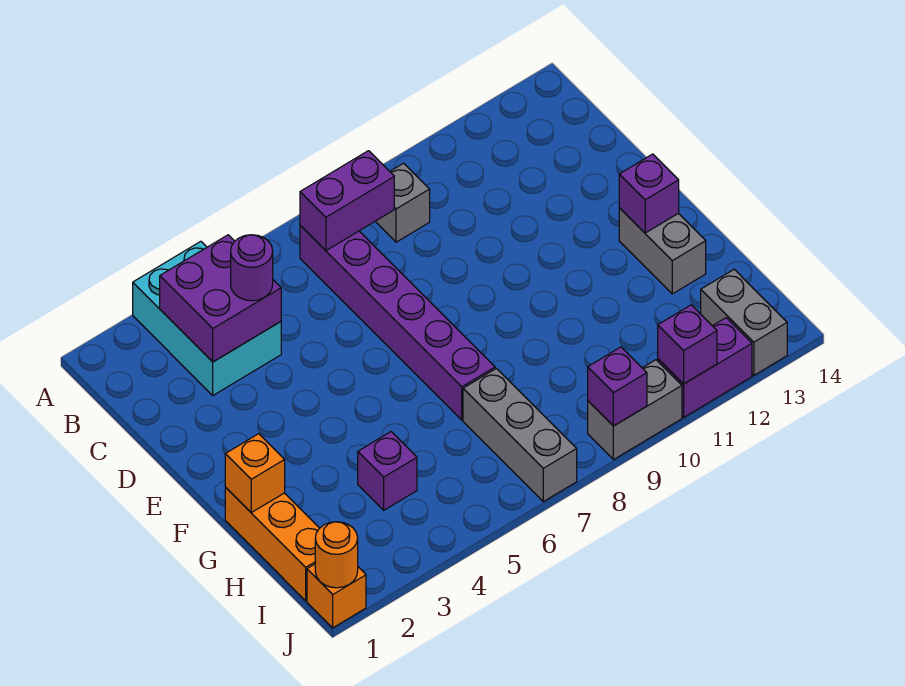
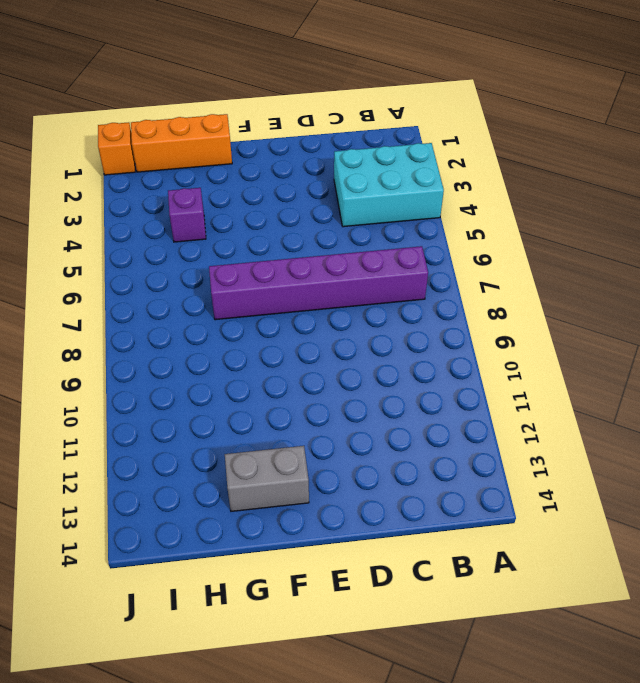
none -> grey 1x1 brick [375,163,430,242]
none -> grey 1x3 brick [463,368,577,502]
none -> grey 1x2 brick [701,269,787,375]

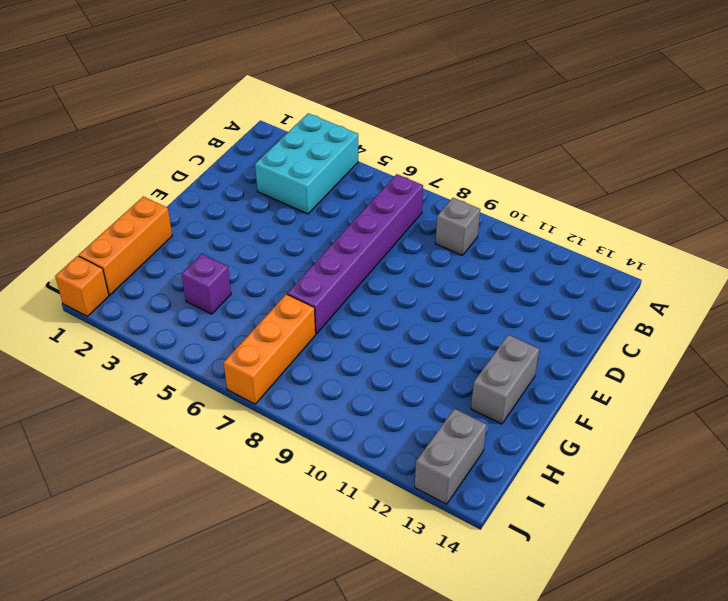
orange 1x3 brick [224,294,316,404] -> grey 1x3 brick [463,368,577,502]
none -> grey 1x2 brick [588,360,682,460]
none -> purple 1x2 brick [658,318,752,417]
none -> purple 2x2 brick [160,235,281,362]

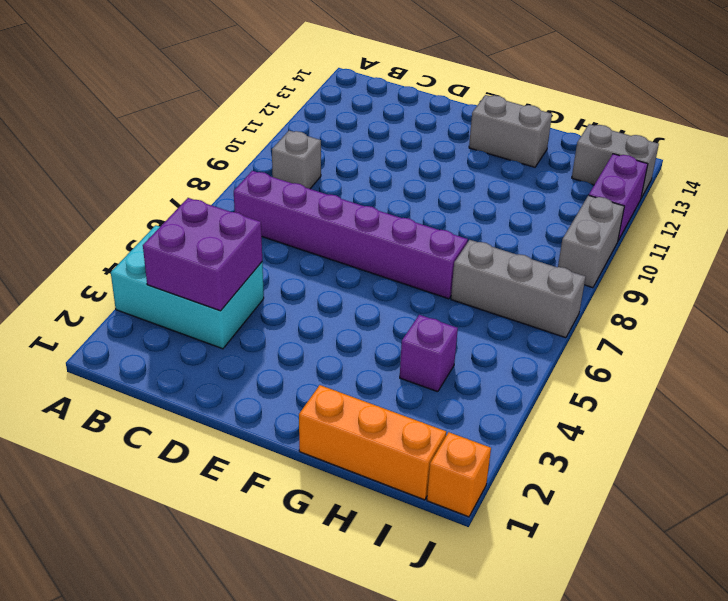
none -> purple 1x2 brick [300,151,394,250]
none -> purple 1x1 brick [619,154,679,233]
none -> orange 1x1 brick [225,434,285,512]

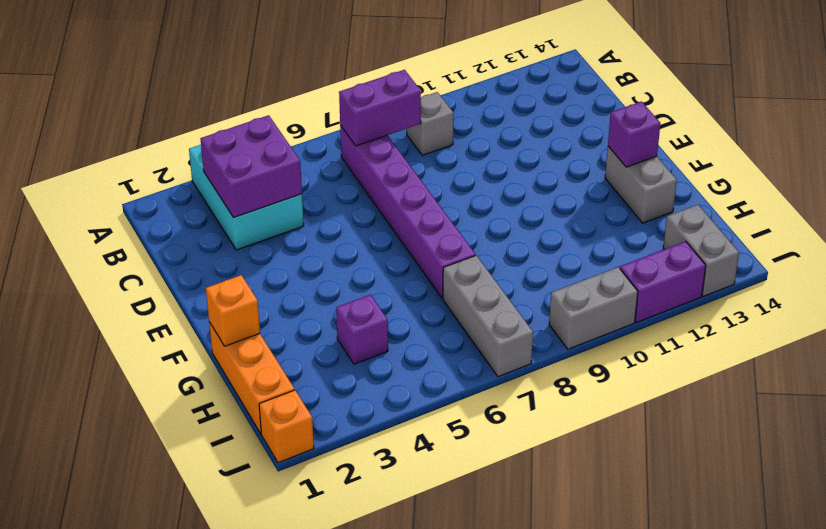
none -> orange 1x1 round brick [315,522,358,588]
none -> purple 1x1 brick [588,347,647,426]
none -> purple 1x1 brick [658,305,717,384]

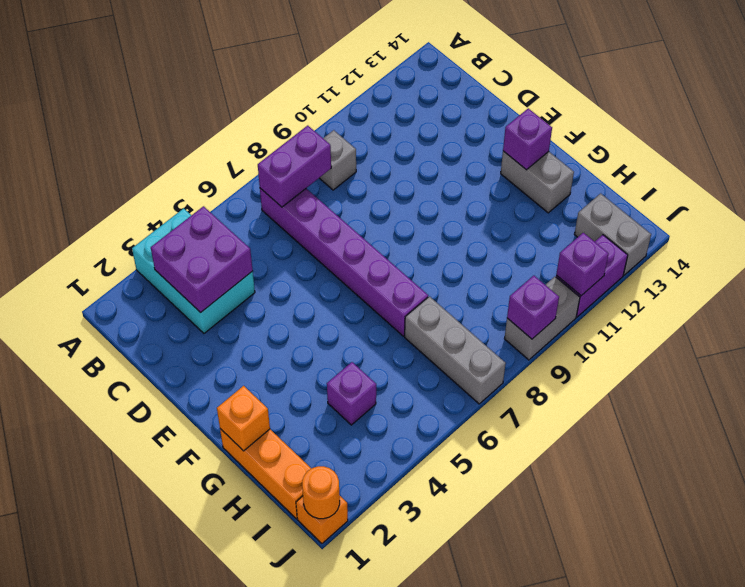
none -> purple 1x1 round brick [231,235,273,301]

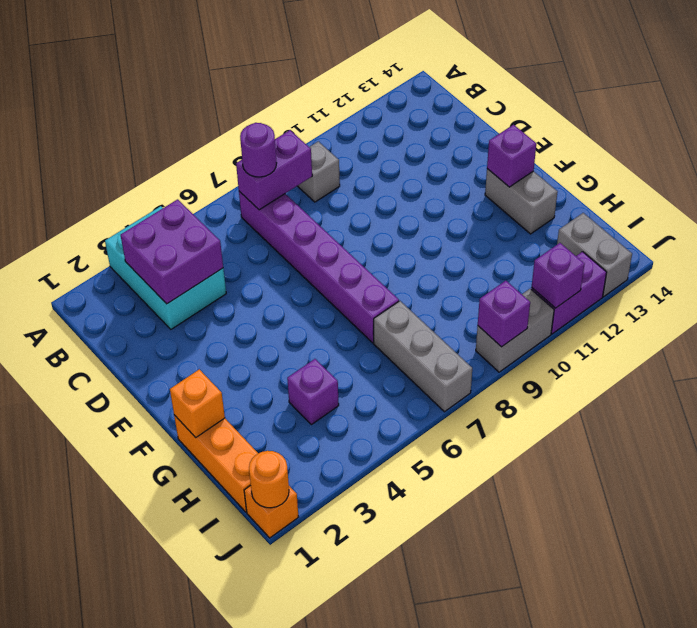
purple 1x1 round brick [240,123,277,177] -> purple 1x1 round brick moved to [231,235,273,301]

